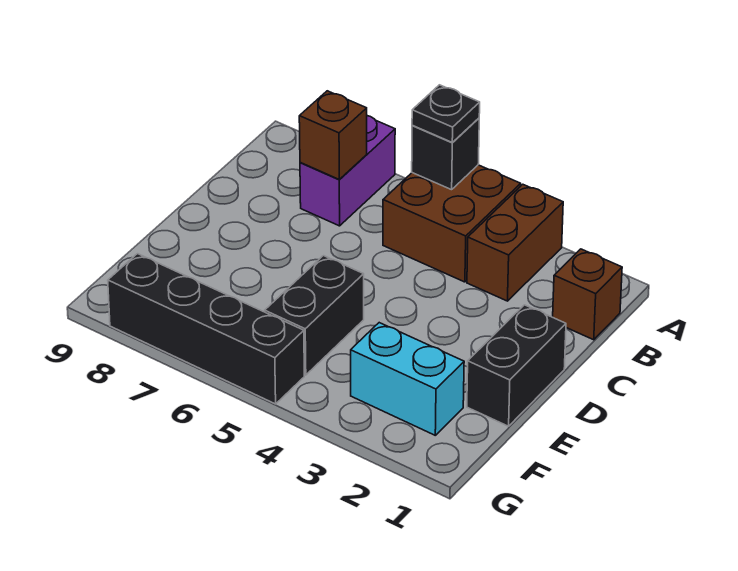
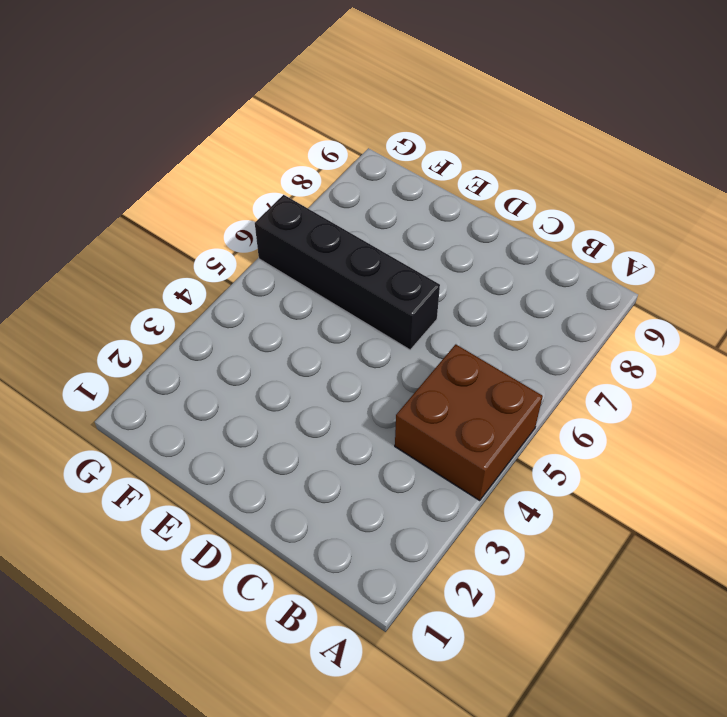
black 1x4 brick [255,195,440,350] -> black 1x4 brick turned to [108,254,304,404]
none -> brown 1x2 brick [467,184,563,301]
none -> purple 1x2 brick [300,116,395,226]

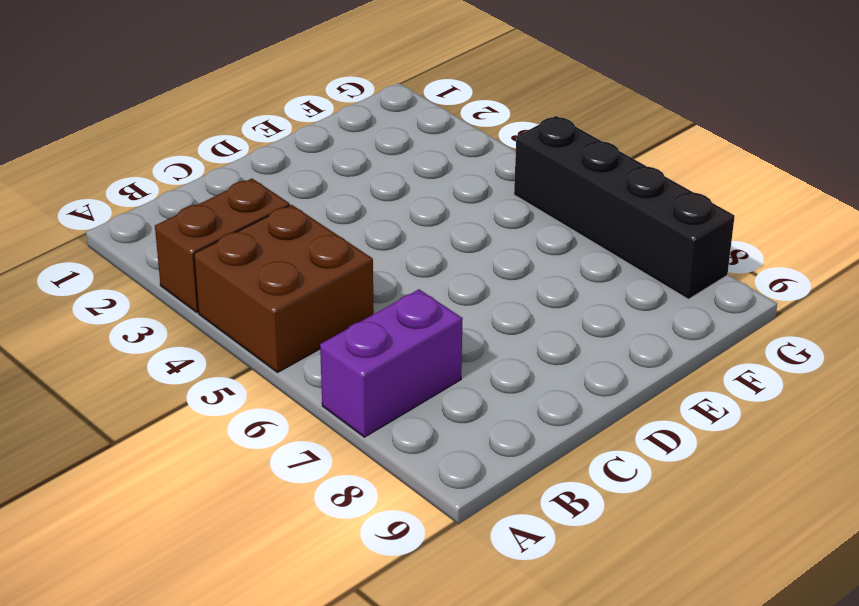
none -> brown 1x1 brick [553,249,622,340]
none -> black 1x2 brick [467,305,566,426]

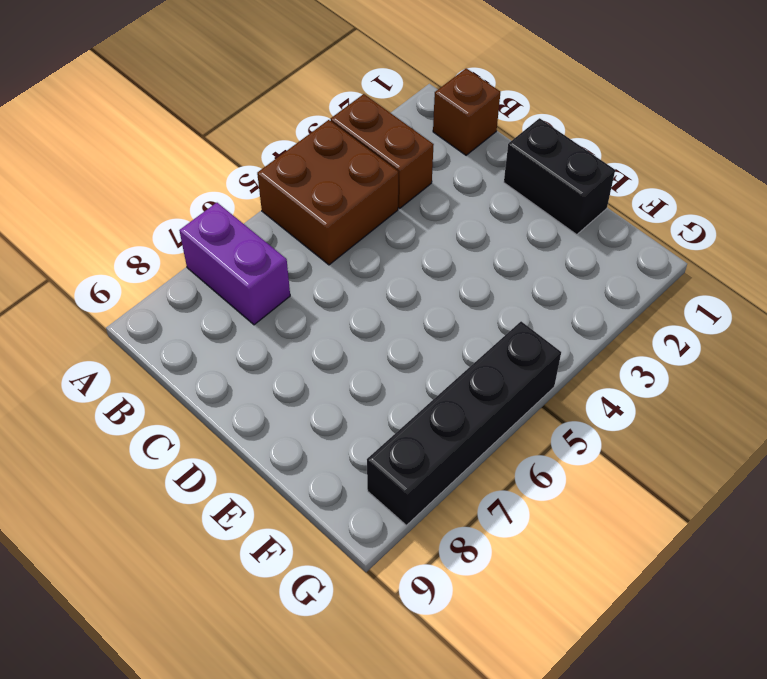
none -> black 1x2 brick [265,256,364,375]
none -> cyan 1x2 brick [351,323,464,435]

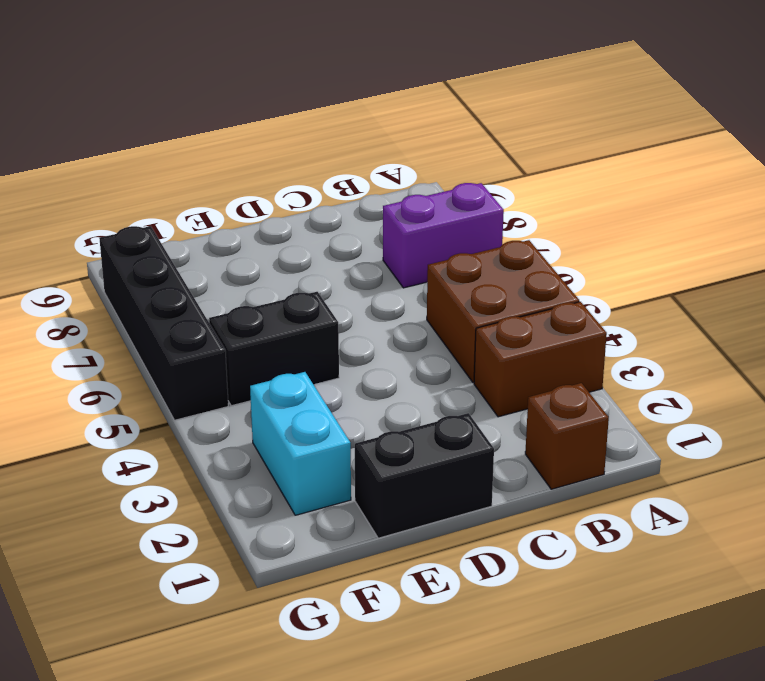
none -> black 1x1 brick [412,118,479,190]
none -> brown 1x1 brick [299,91,367,180]

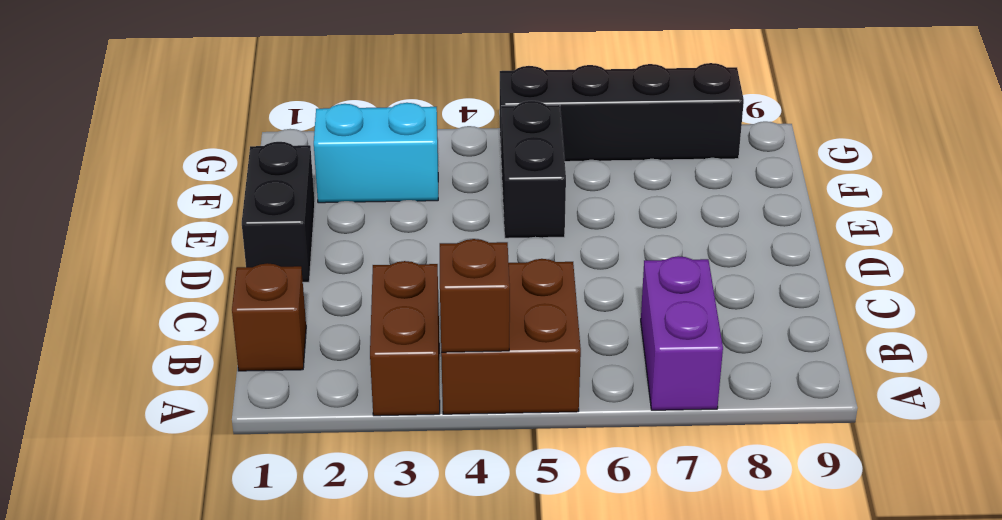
brown 1x1 brick [440,239,510,352] -> brown 1x1 brick moved to [299,91,367,180]
none -> black 1x1 brick [412,118,479,190]
none -> black 1x1 plate [412,85,480,143]

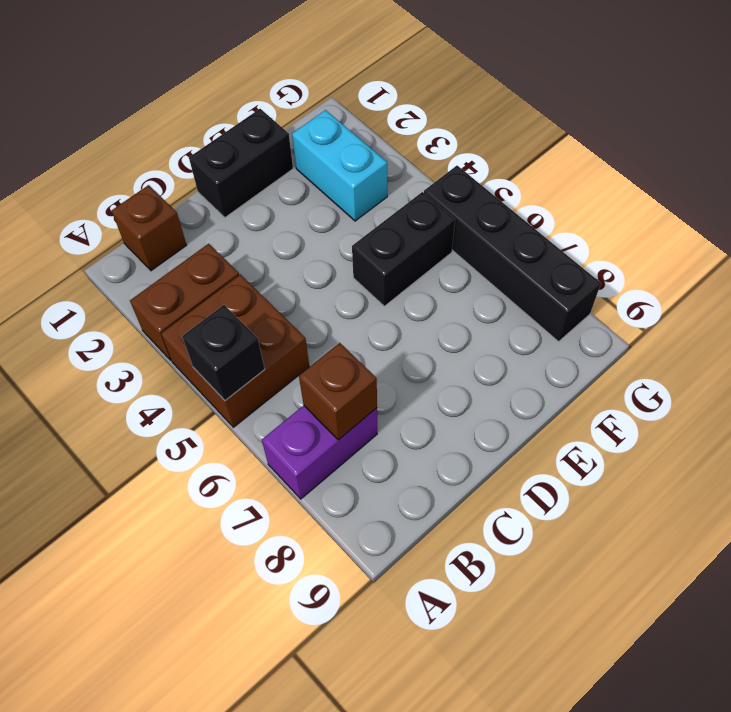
none -> black 1x1 plate [412,85,480,143]

